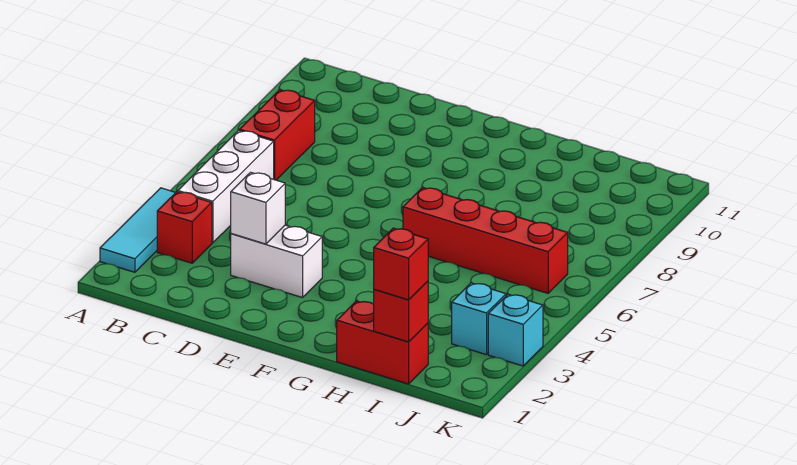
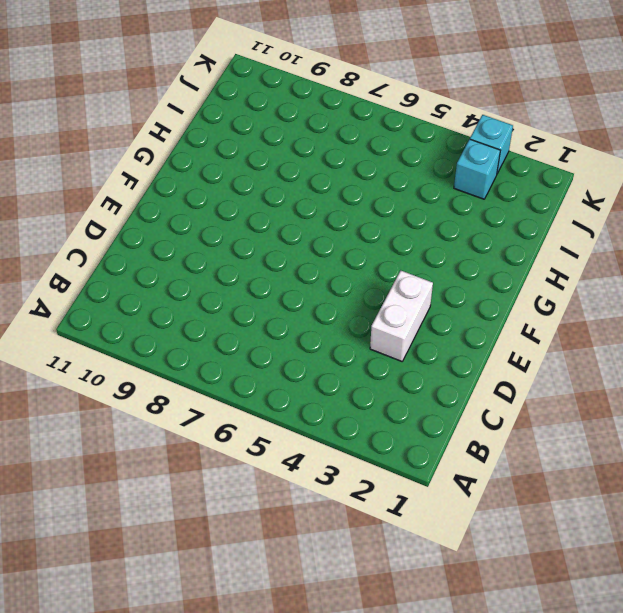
none -> cyan 1x3 tile [100,188,176,272]
none -> red 1x1 brick [157,192,212,263]
none -> white 1x3 brick [178,130,274,243]

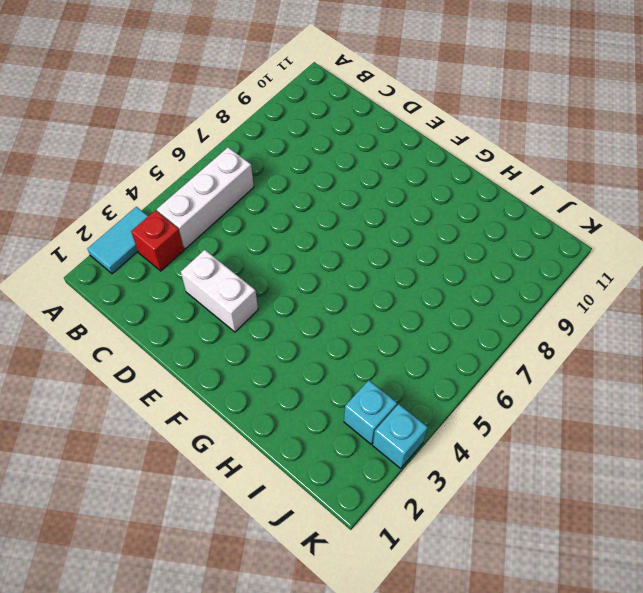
cyan 1x2 tile [87,207,148,274] -> cyan 1x3 tile [100,188,176,272]
none -> red 1x2 brick [240,90,315,180]
none -> red 1x4 brick [403,187,568,293]
none -> red 1x2 brick [337,301,428,384]

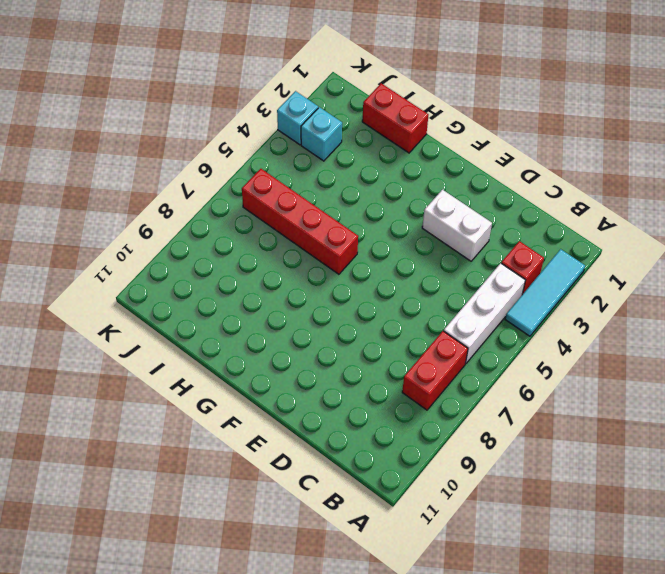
none -> white 1x1 brick [231,172,285,244]
none -> red 1x1 brick [374,281,428,342]
none -> red 1x1 brick [374,228,428,300]

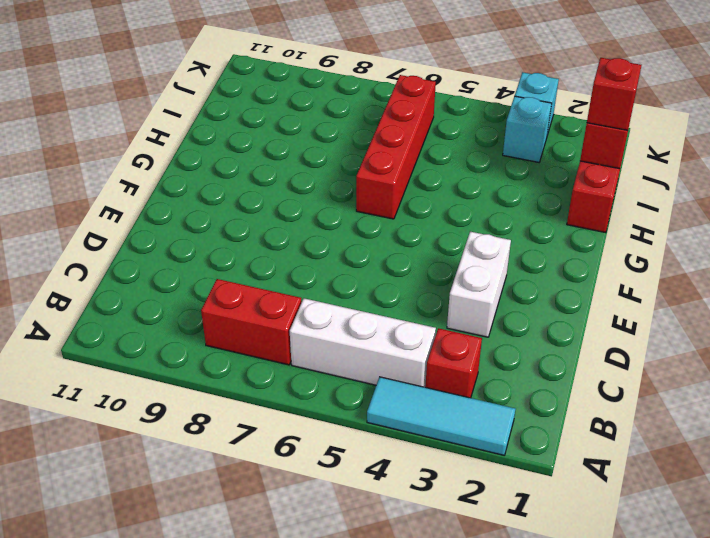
none -> white 1x1 brick [231,172,285,244]

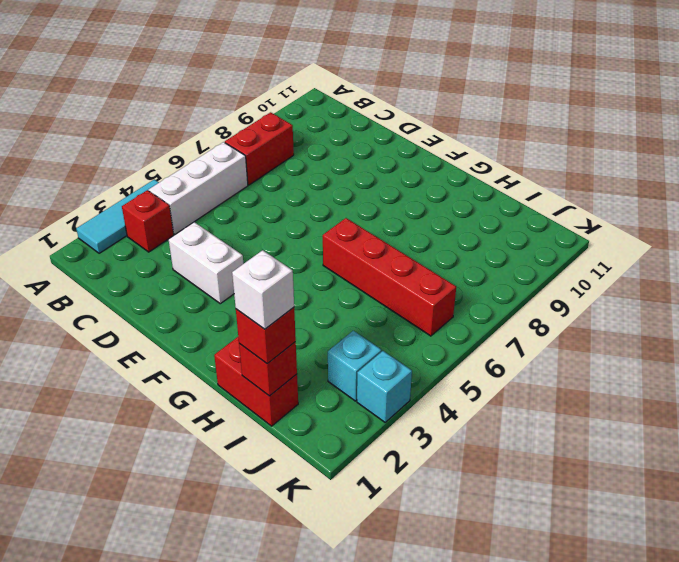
white 1x1 brick [232,250,294,329] -> white 1x1 brick moved to [231,172,285,244]

